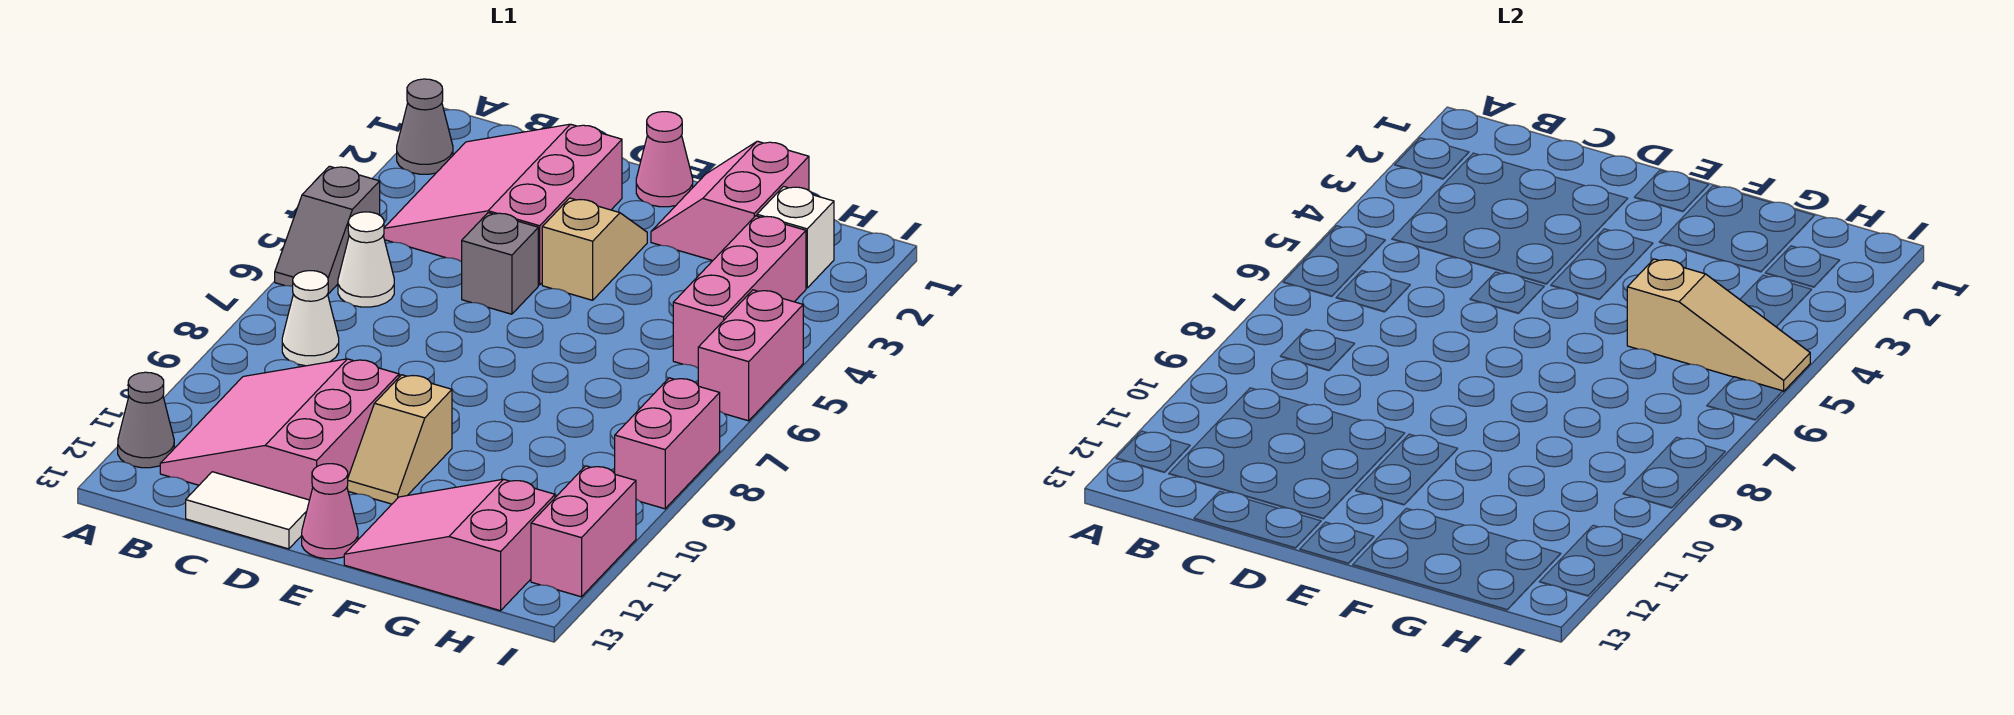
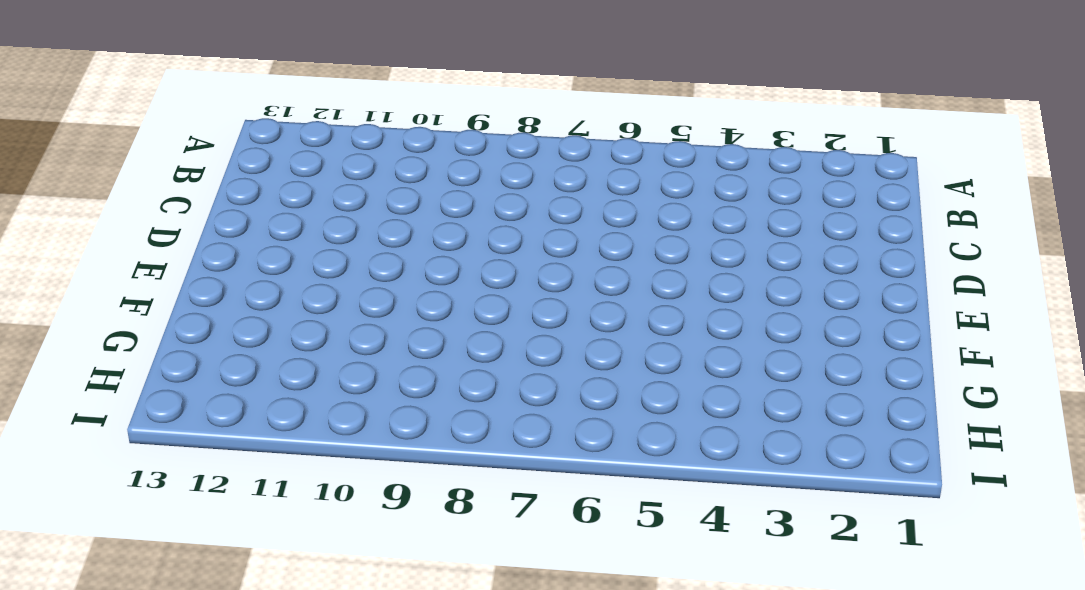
none -> grey 1x1 cone [397,79,453,174]
none -> grey 1x2 slope [275,166,380,294]
none -> grey 1x1 cone [118,372,174,468]

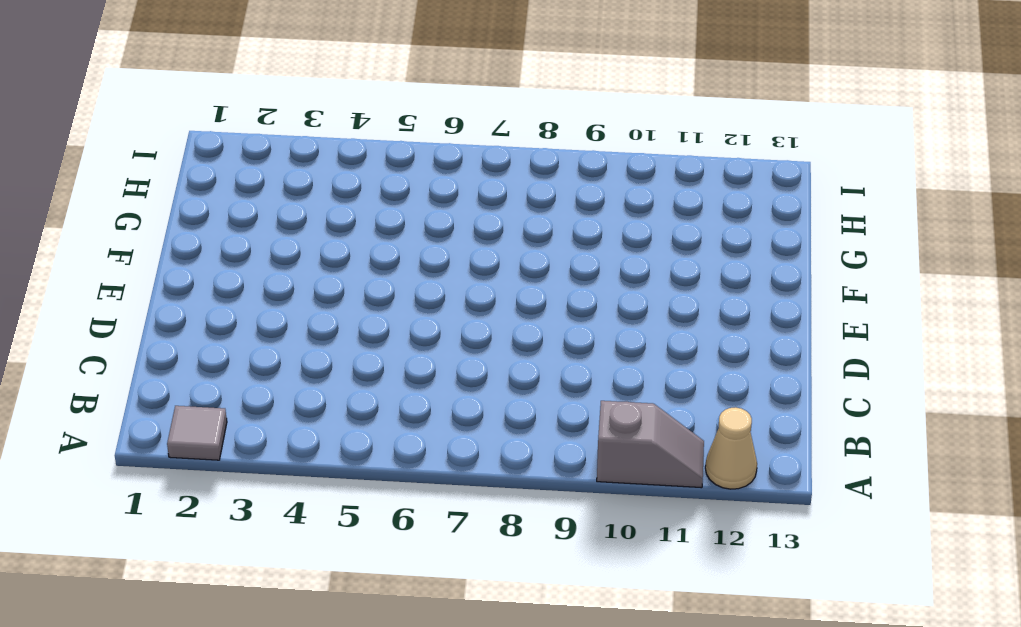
grey 1x1 tile [167,406,227,460] -> grey 1x1 cone [397,79,453,174]
grey 1x2 slope [597,401,704,488] -> grey 1x2 slope moved to [275,166,380,294]
tan 1x1 cone [705,407,757,489] -> grey 1x1 cone [118,372,174,468]
none -> pink 3x3 slope [384,124,622,285]
none -> white 1x1 cone [338,212,394,307]
none -> white 1x1 cone [282,271,339,366]

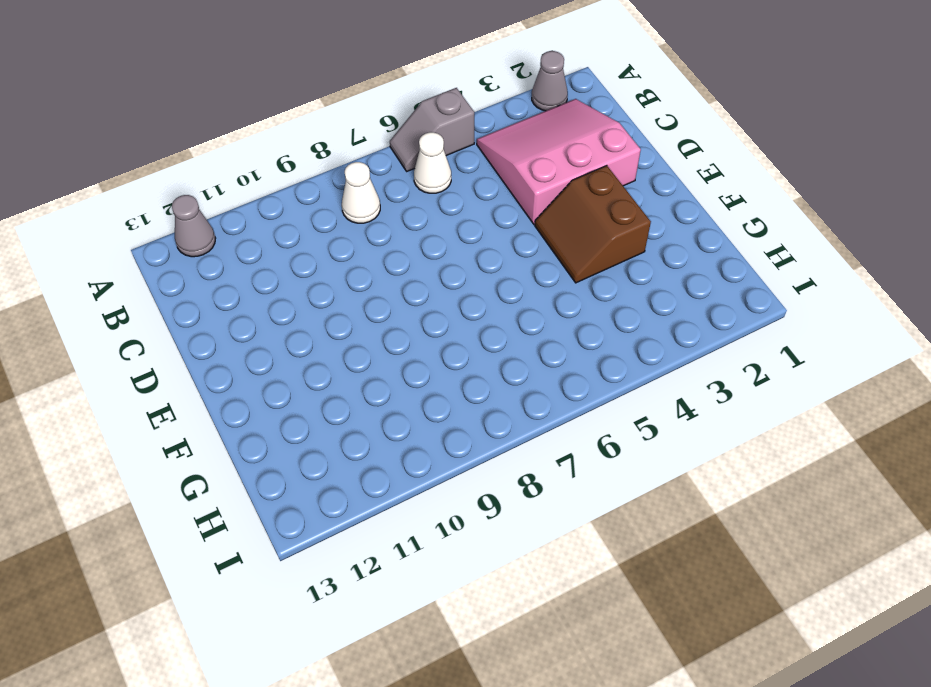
brown 2x2 slope [535,166,651,283] -> tan 1x2 slope [542,198,647,300]
none -> pink 3x3 slope [160,359,399,500]
none -> white 1x2 tile [186,472,309,549]
none -> grey 1x1 brick [462,213,538,314]

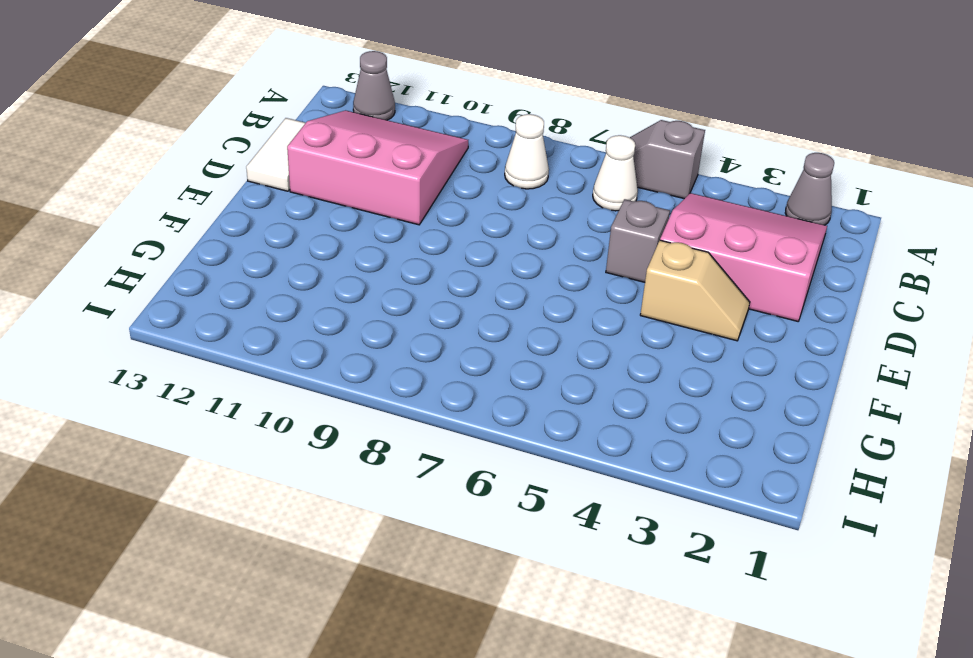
none -> pink 1x1 cone [636,112,693,207]
none -> tan 1x2 slope [347,375,452,504]
none -> pink 1x1 cone [302,464,358,559]

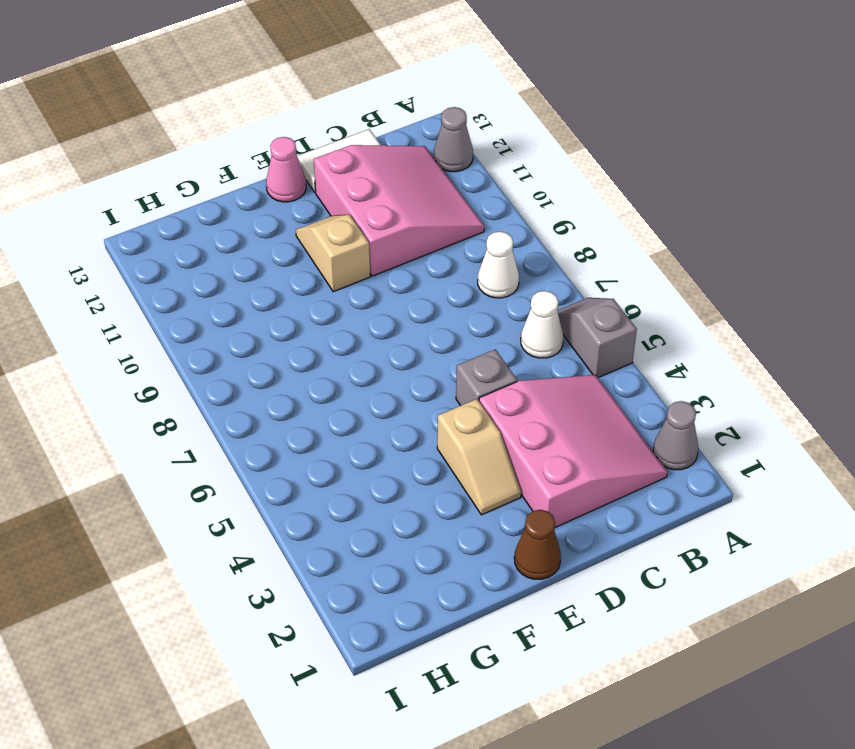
brown 1x1 cone [514,510,561,579] -> pink 1x1 cone [636,112,693,207]
none -> pink 2x2 slope [651,141,809,260]
none -> pink 2x3 slope [344,479,555,611]
none -> white 1x1 brick [757,186,834,288]

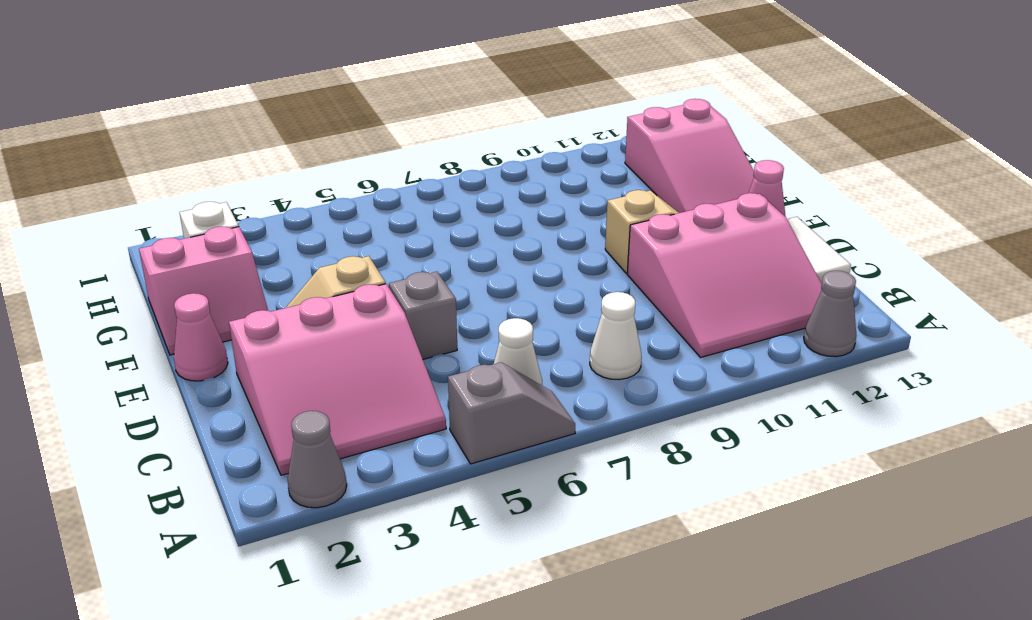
none -> pink 1x3 brick [673,216,806,368]
none -> pink 1x2 brick [698,290,803,421]
none -> pink 1x2 brick [615,378,720,509]

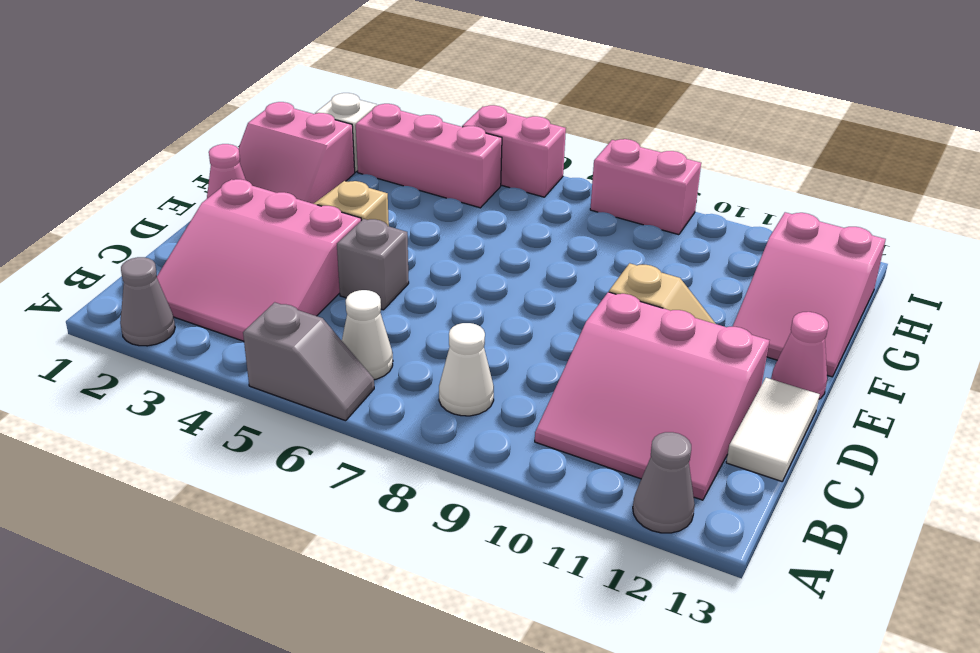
none -> pink 1x2 brick [531,466,636,597]
none -> tan 1x3 slope [1627,259,1810,391]

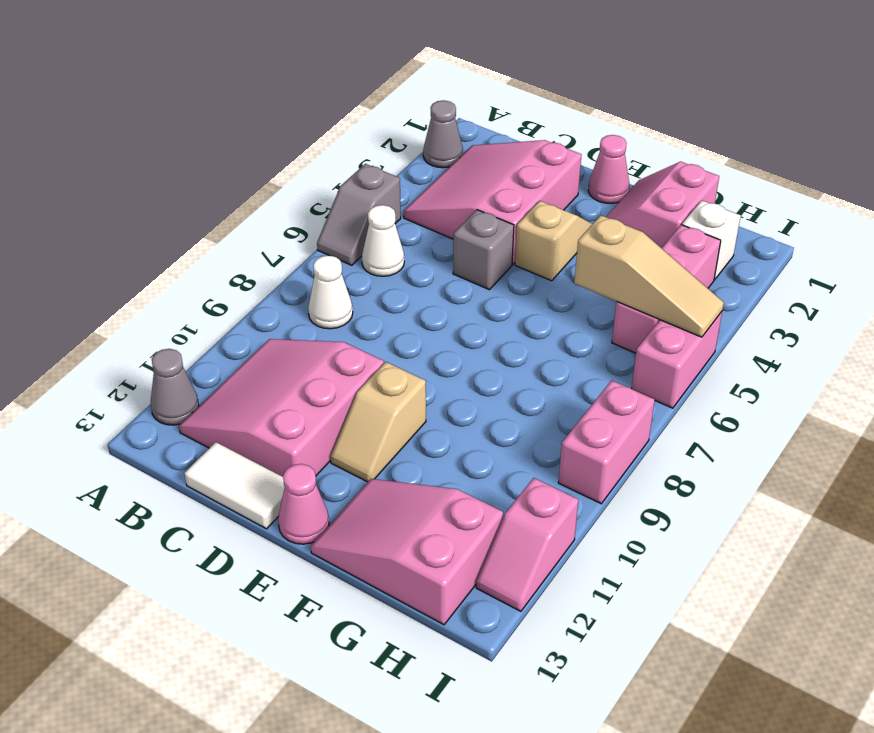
pink 1x2 slope [476,478,578,611] -> pink 1x2 brick [531,466,636,597]

